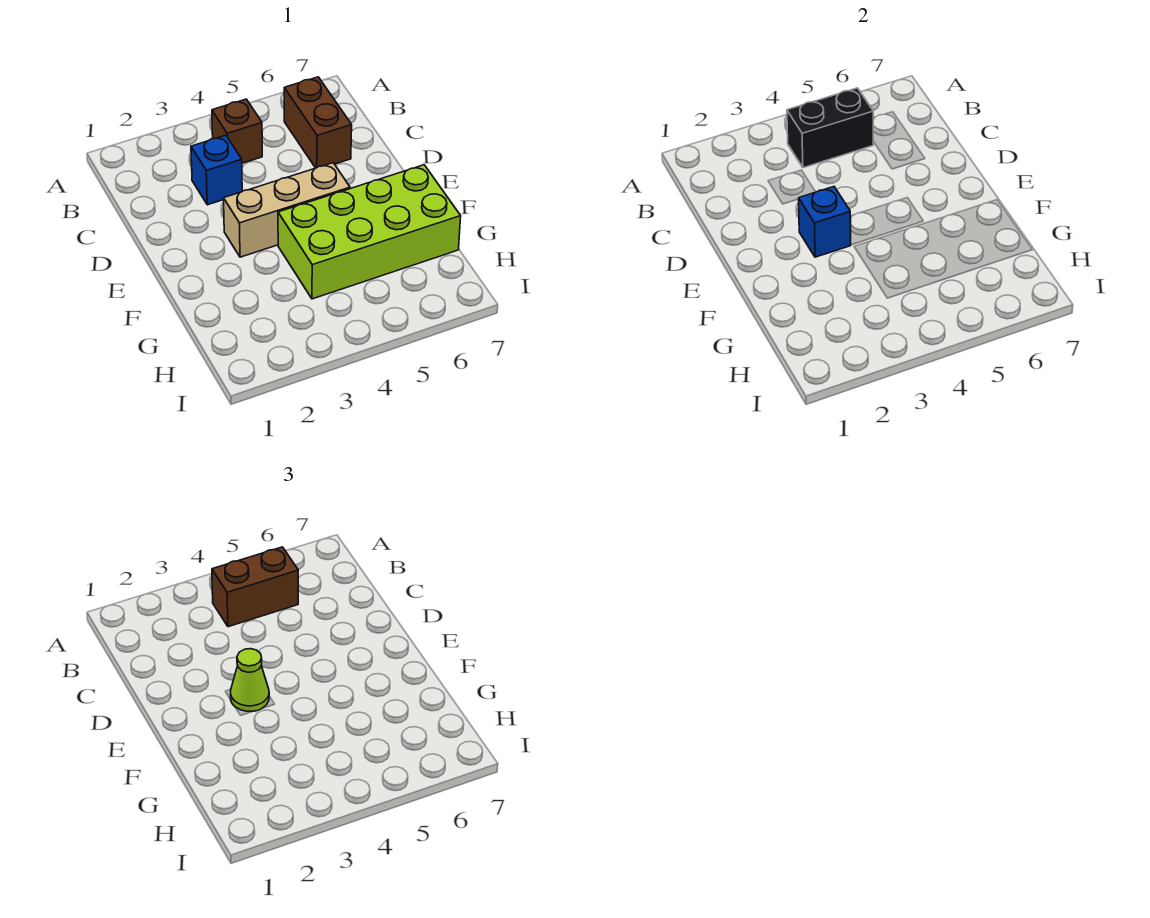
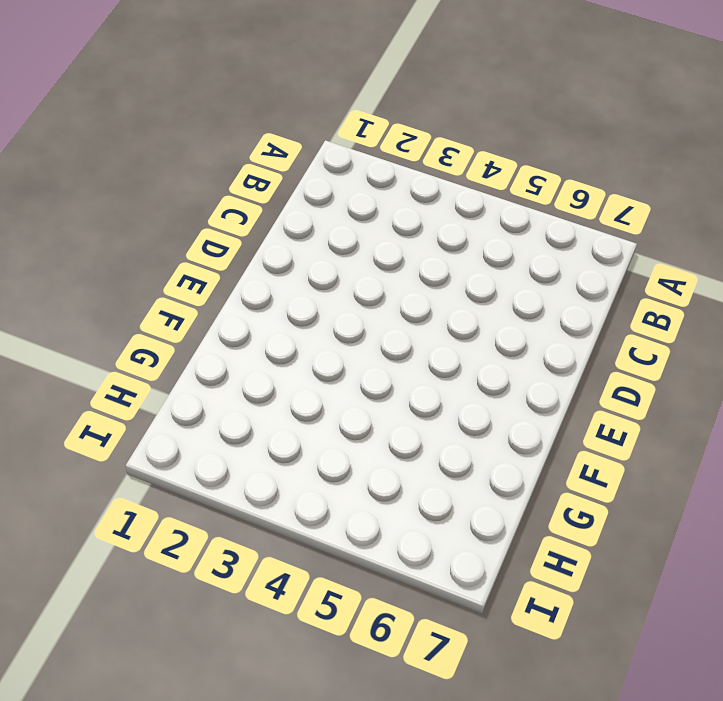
none -> brown 1x1 brick [212,99,262,163]
none -> brown 1x2 brick [284,77,352,168]

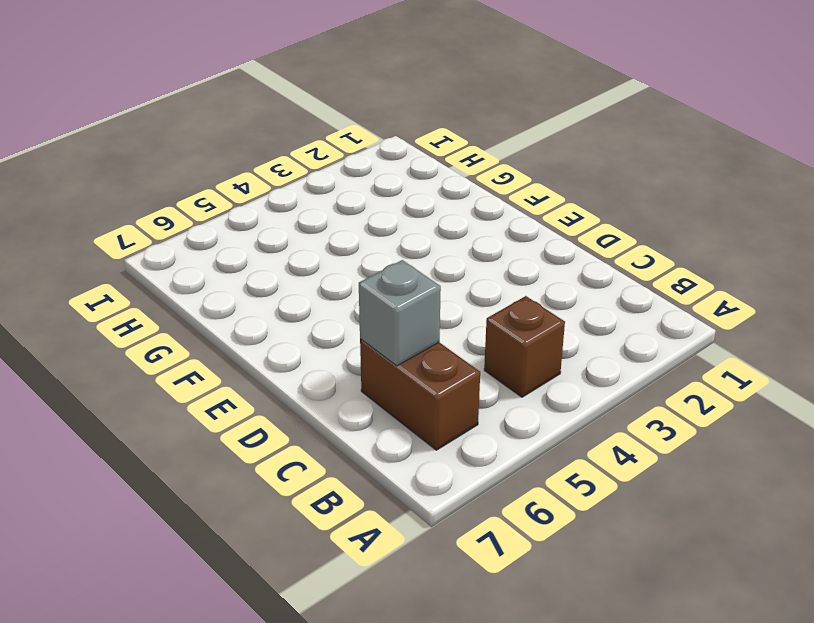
grey 1x1 brick [359,260,441,366] -> none
none -> blue 1x1 brick [191,135,242,205]
none -> tan 1x3 brick [224,163,350,257]

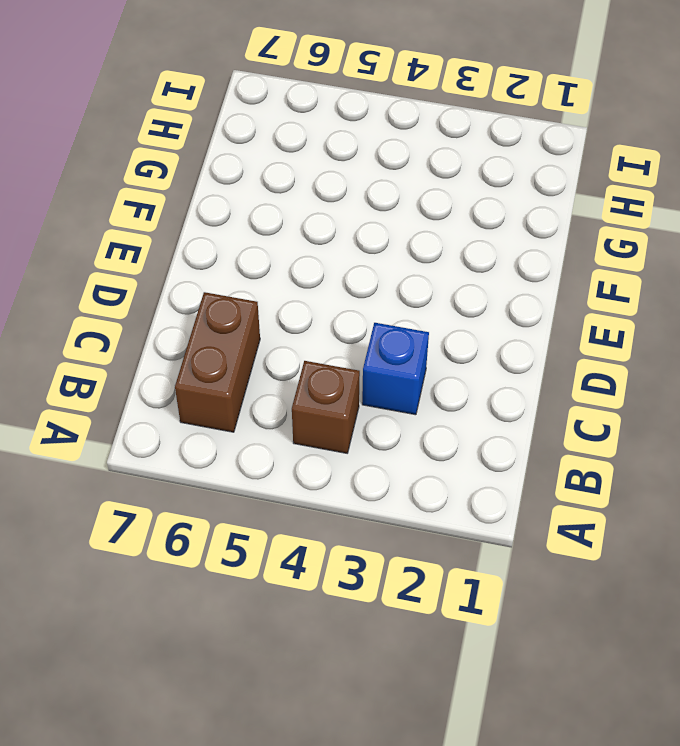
none -> tan 1x3 brick [224,163,350,257]
none -> lime 2x4 brick [278,165,461,299]

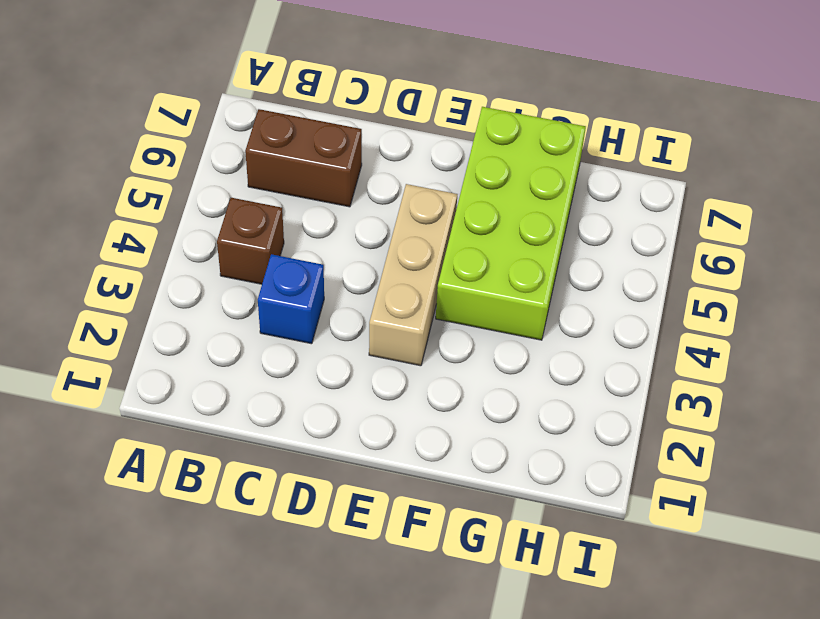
none -> black 1x2 brick [787,88,873,168]
none -> blue 1x1 brick [799,187,851,257]

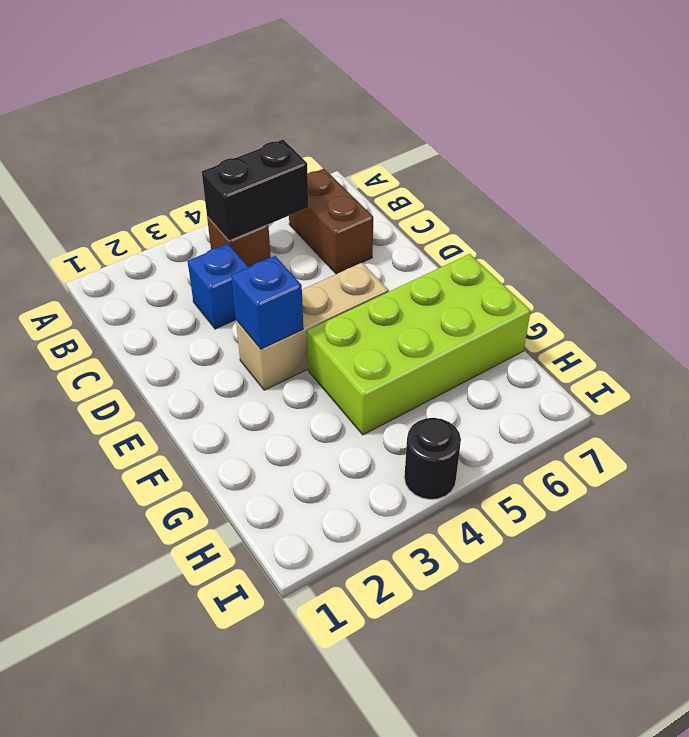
black 1x1 round brick [404,418,461,500] -> none
none -> brown 1x2 brick [212,547,298,627]
none -> lime 1x1 cone [230,649,269,712]

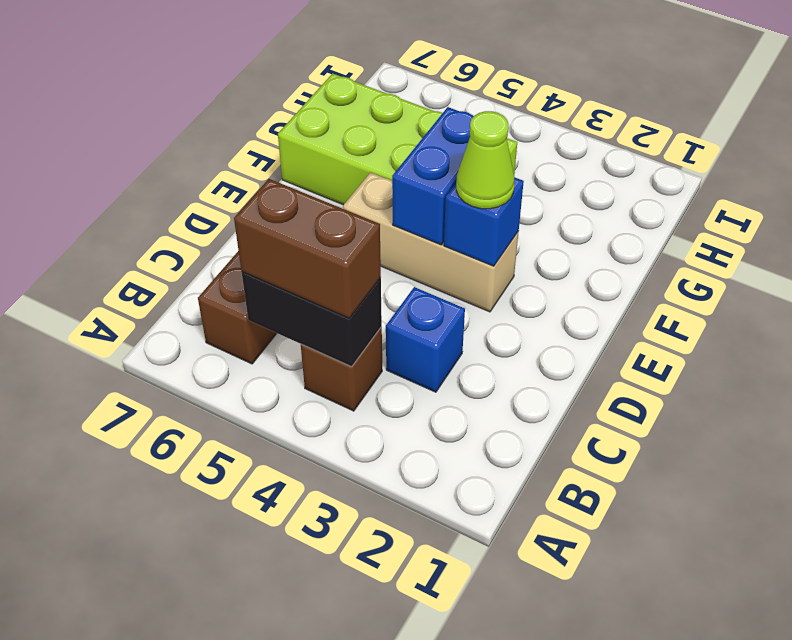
blue 1x2 brick [392,107,474,245] -> none

